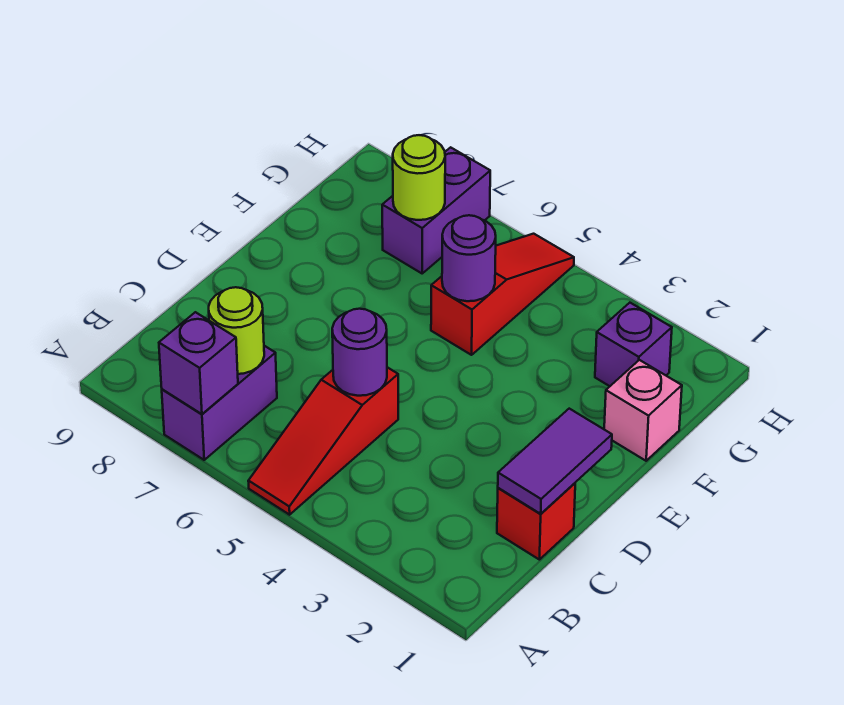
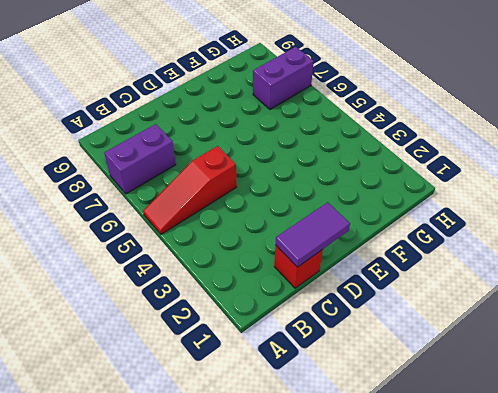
none -> pink 1x1 brick [604,360,682,461]
none -> red 1x3 slope [431,234,574,355]
none -> purple 1x1 brick [595,303,672,386]

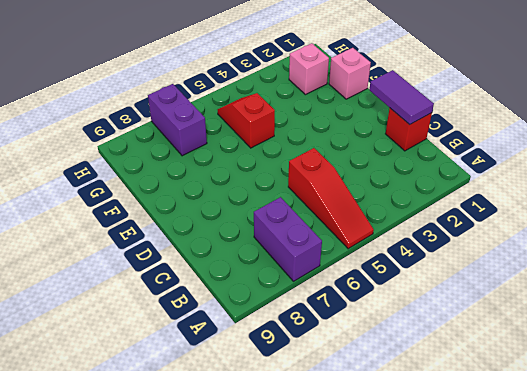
red 1x2 slope [218,93,275,148] -> red 1x3 slope [431,234,574,355]
pink 1x1 brick [289,43,329,95] -> purple 1x1 brick [595,303,672,386]
none -> purple 1x1 brick [159,312,238,414]
none -> lime 1x1 round brick [209,287,264,374]
none -> purple 1x1 round brick [332,309,387,396]

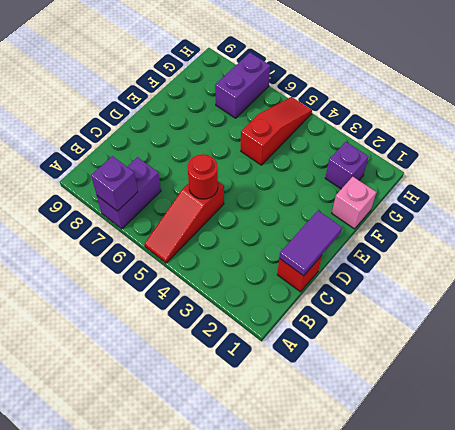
red 1x1 round brick [187,154,218,199] -> purple 1x1 round brick [332,309,387,396]
none -> lime 1x1 round brick [209,287,264,374]
none -> purple 1x1 round brick [442,215,496,301]
none -> lime 1x1 round brick [393,135,445,220]

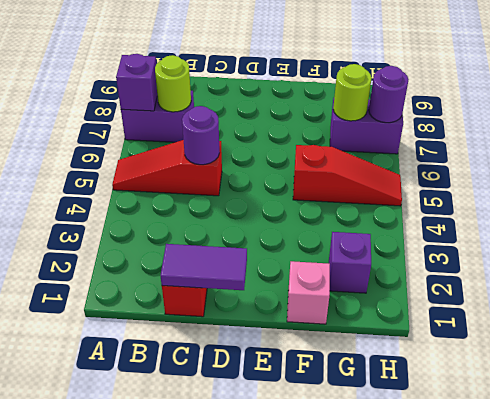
purple 1x1 round brick [369,66,409,123] -> purple 1x1 round brick moved to [442,215,496,301]

